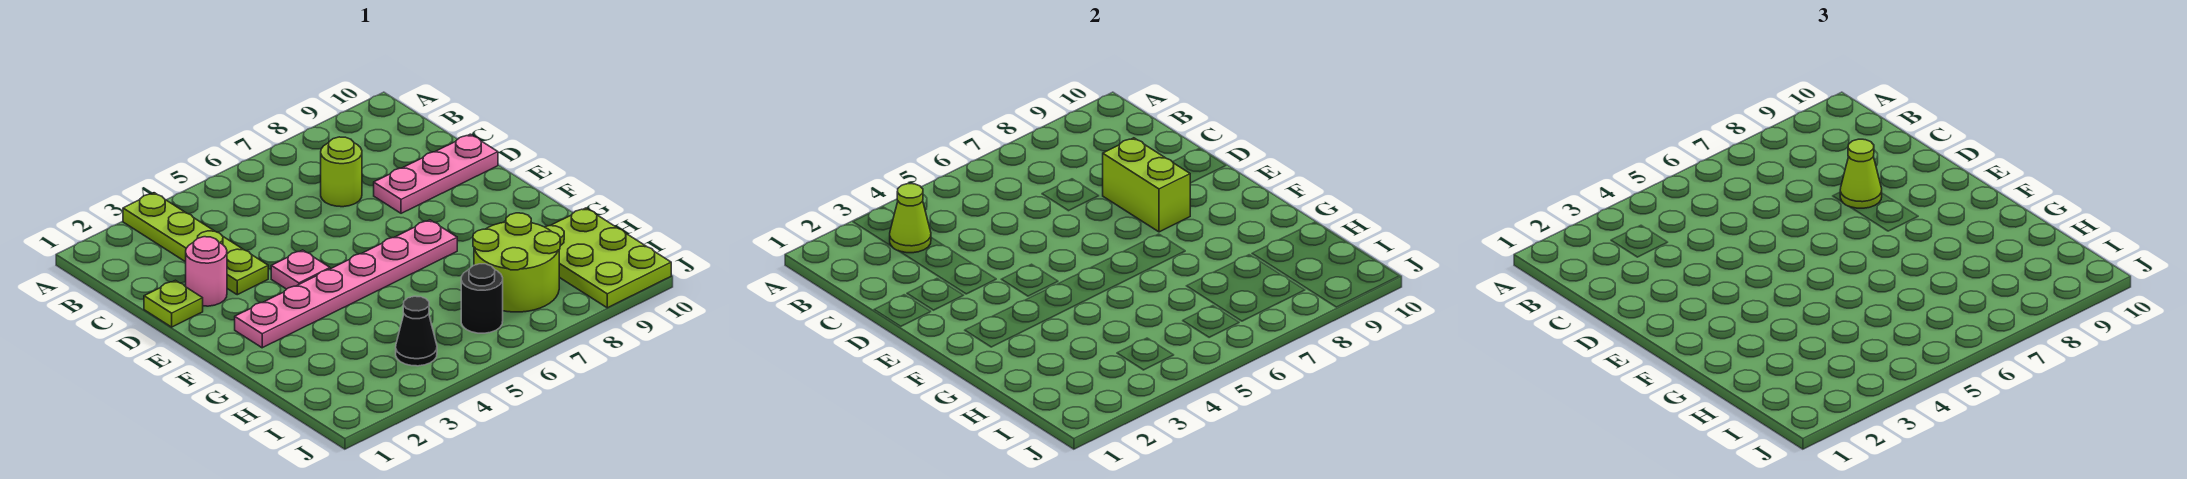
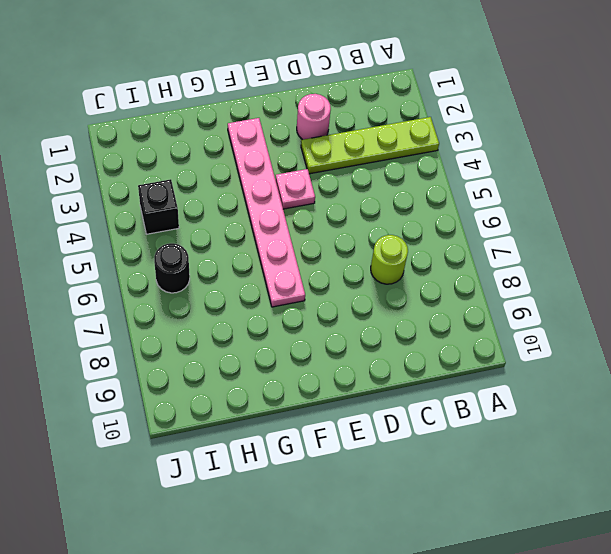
black 1x1 brick [138,179,179,234] -> black 1x1 cone [396,296,437,366]
none -> lime 1x1 plate [144,280,203,327]
none -> pink 1x3 plate [374,134,498,213]
none -> lime 2x2 round brick [473,213,560,312]

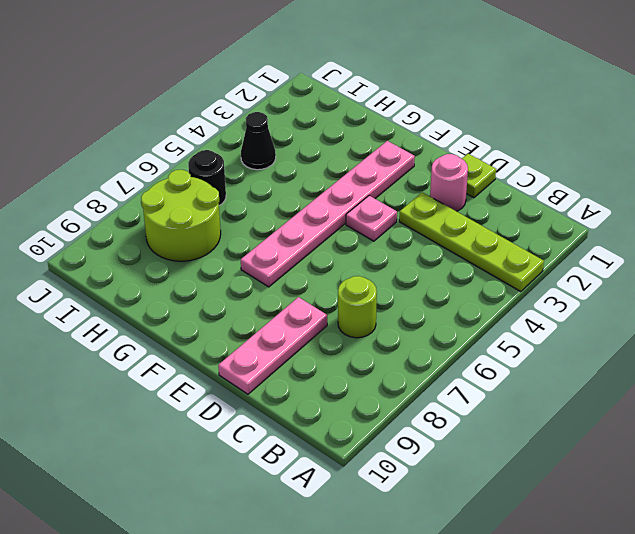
none -> lime 2x3 plate [545,208,671,308]
none -> lime 1x1 cone [890,184,931,253]
none -> lime 1x2 brick [1103,138,1190,232]

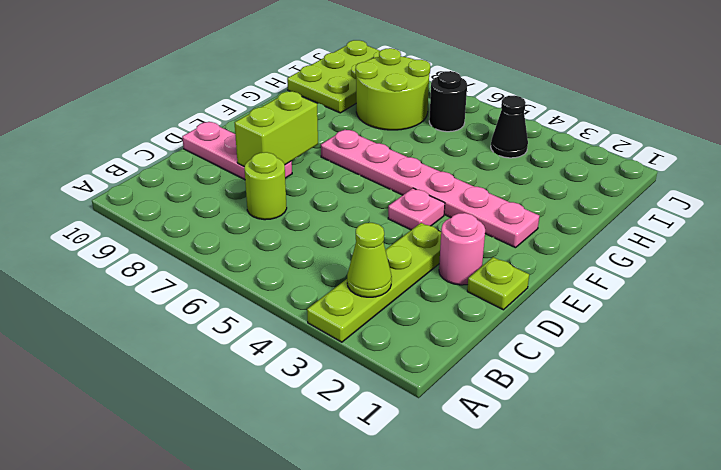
none -> lime 1x1 cone [1840,139,1882,208]

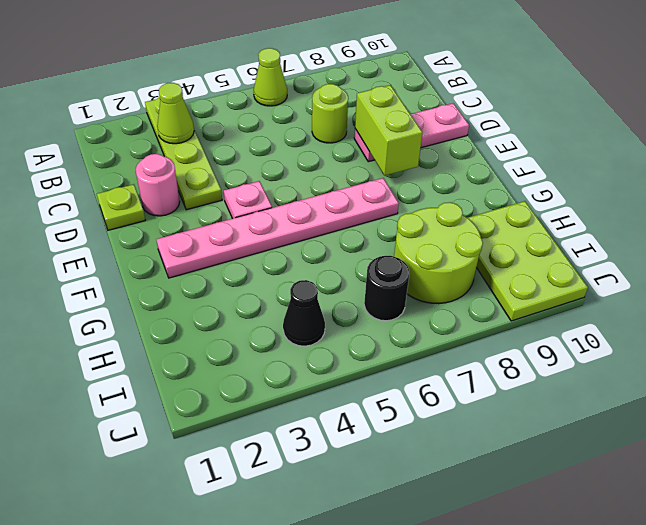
lime 1x1 cone [254,48,287,106] -> lime 1x1 cone moved to [1840,139,1882,208]

